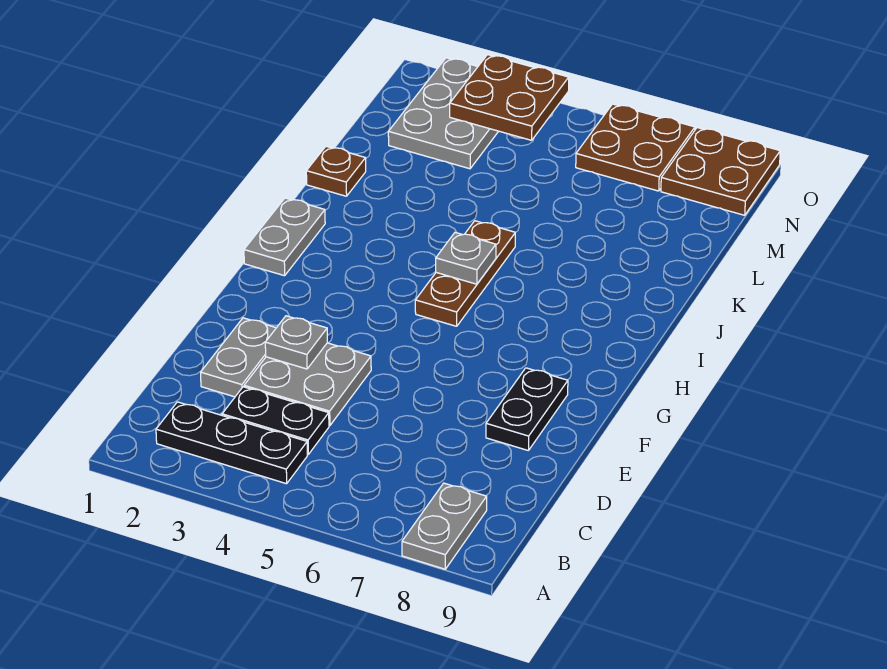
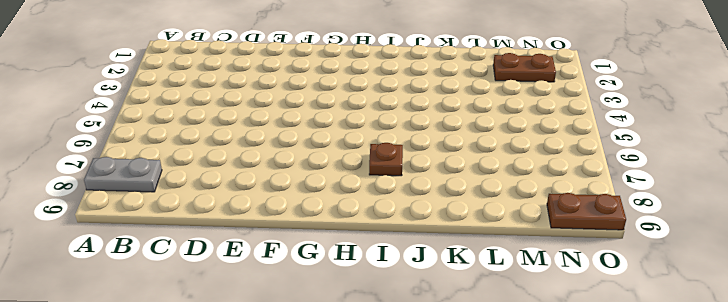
brown 1x1 plate [369,143,403,176] -> brown 1x1 plate moved to [306,146,366,196]
brown 1x2 plate [493,53,556,82] -> grey 2x3 plate [388,58,498,169]
brown 1x2 plate [547,193,626,230] -> brown 2x2 plate [661,128,780,215]
none -> black 1x3 plate [156,402,307,484]
none -> black 1x2 plate [222,387,329,454]
none -> grey 1x2 plate [201,318,276,397]

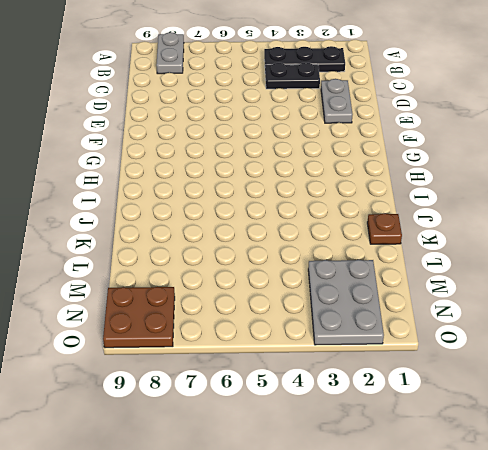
none -> grey 2x2 plate [244,343,371,426]
none -> black 1x2 plate [486,368,568,451]
none -> grey 1x2 plate [244,198,325,276]

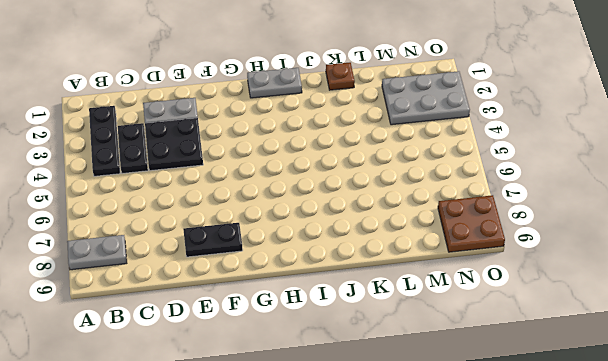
black 2x2 plate [145,118,203,171] -> grey 2x2 plate [244,343,371,426]
none -> brown 1x3 plate [415,221,515,326]
none -> brown 2x2 plate [576,104,695,191]
none -> grey 1x1 plate [265,316,327,369]

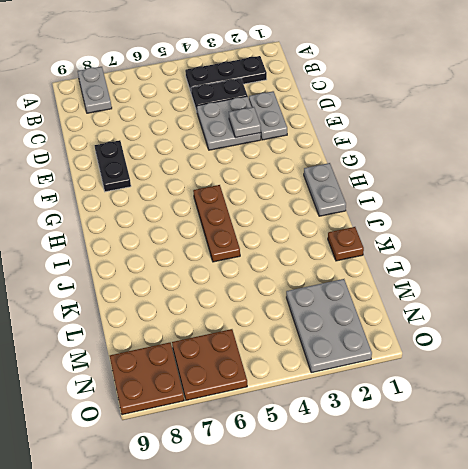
none -> grey 1x1 plate [436,233,496,284]
none -> brown 2x2 plate [450,55,569,140]

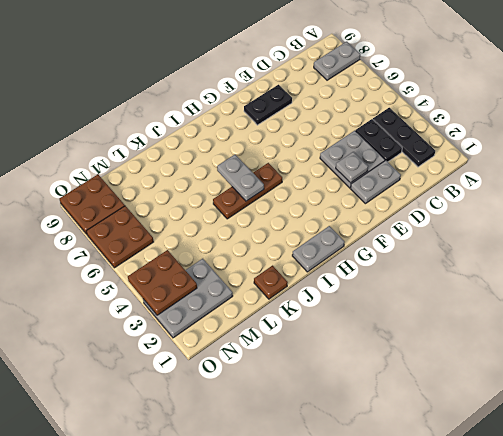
grey 1x2 plate [217,155,264,201] -> grey 1x1 plate [436,233,496,284]

